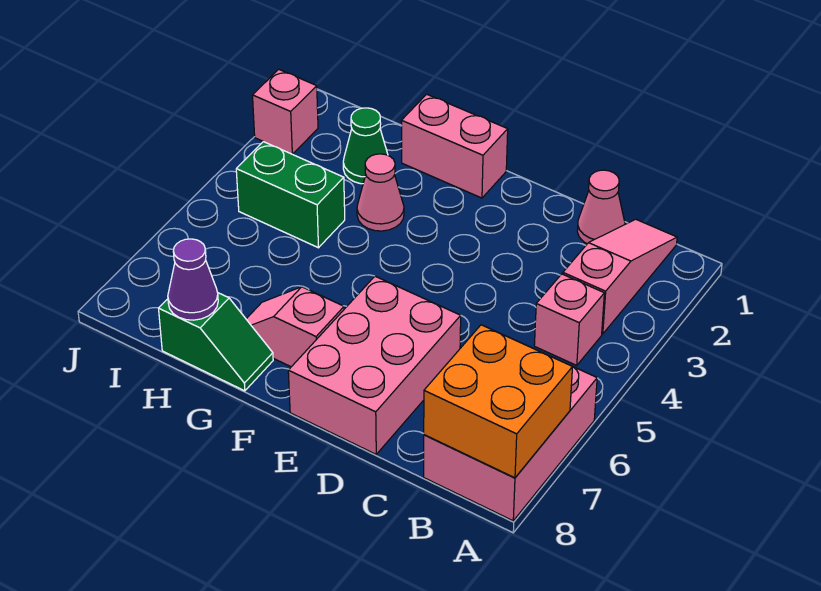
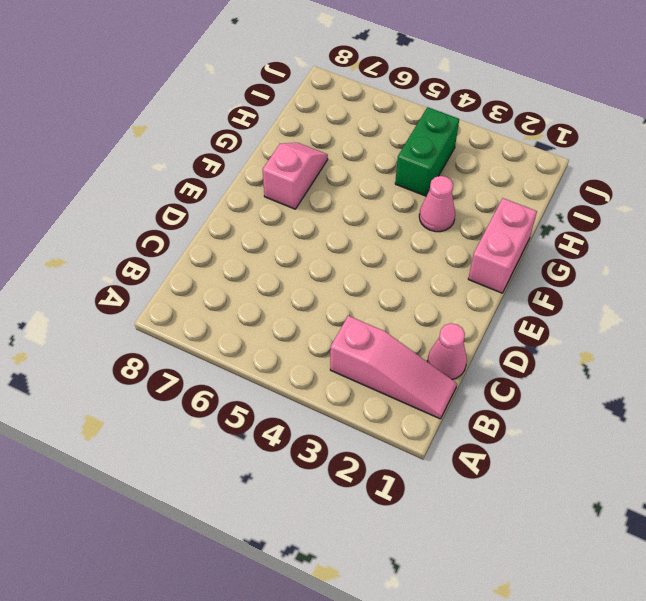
none -> pink 2x3 brick [424,367,597,521]
none -> pink 1x1 brick [534,274,604,365]
none -> pink 2x3 brick [288,276,461,454]

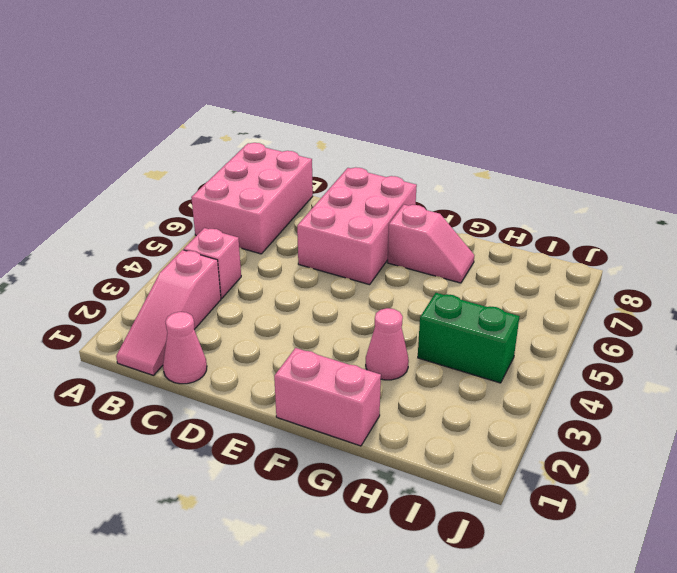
none -> green 1x2 slope [159,293,273,391]
none -> green 1x1 cone [343,108,388,184]
none -> pink 1x1 brick [252,69,318,154]

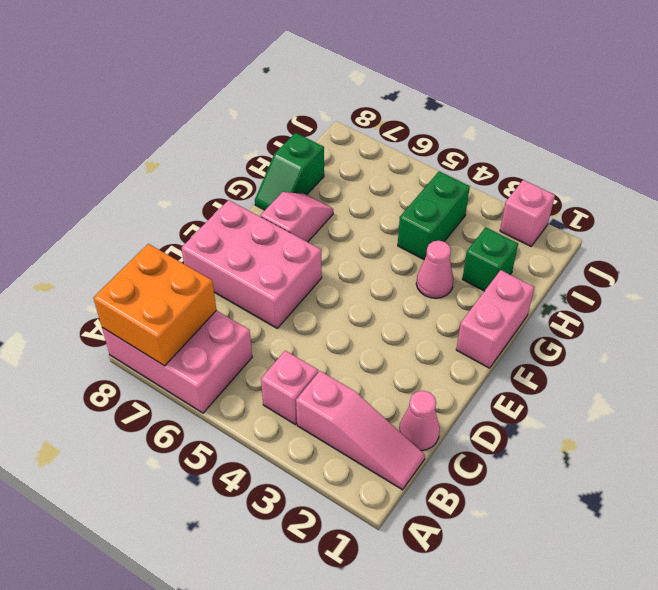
green 1x1 brick [462,227,518,291] -> green 1x1 cone [343,108,388,184]
none -> purple 1x1 cone [168,239,218,320]

